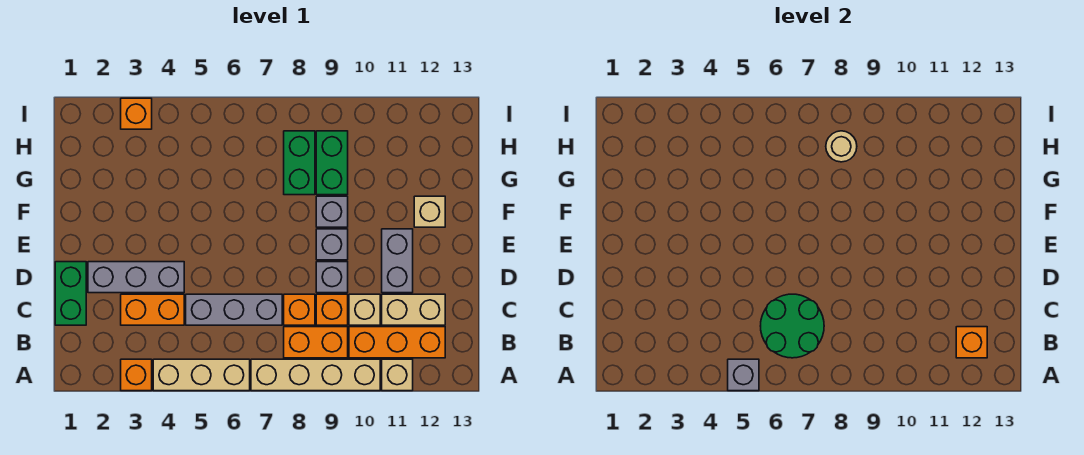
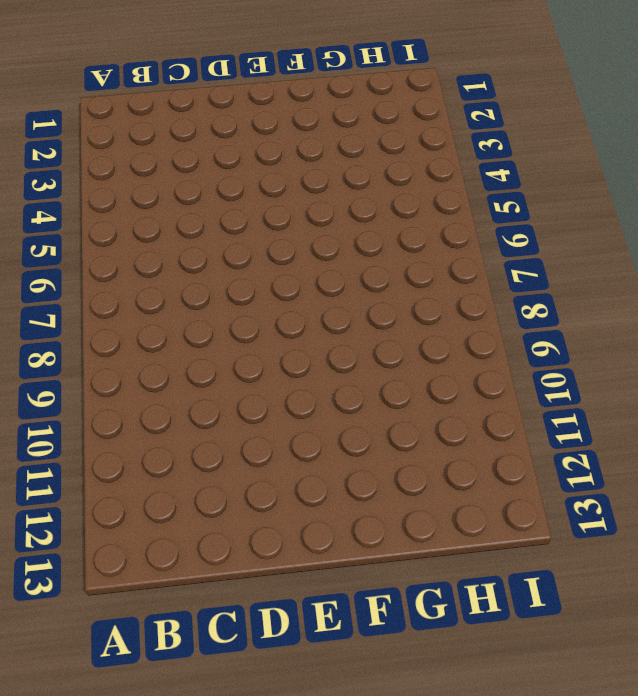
none -> orange 1x1 brick [121,359,152,391]
none -> tan 1x3 brick [153,359,250,391]
none -> tan 1x4 brick [251,359,380,391]

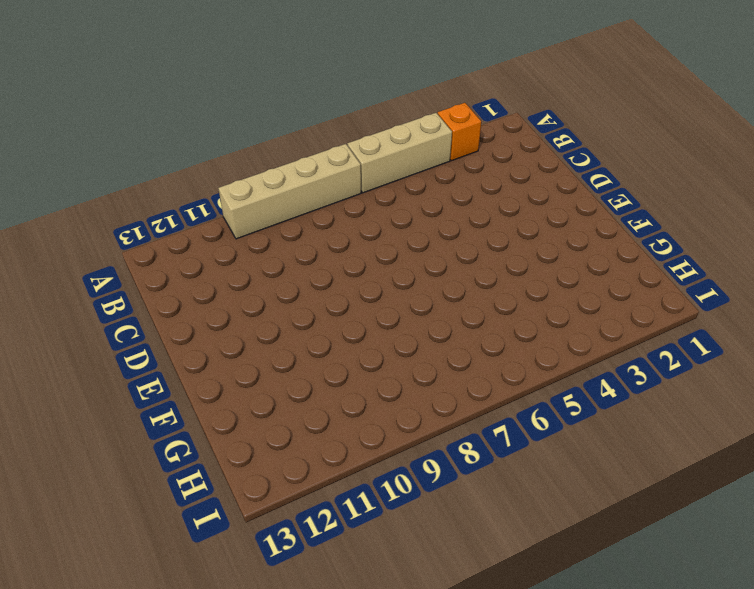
none -> tan 1x1 brick [382,359,413,391]
none -> orange 1x2 brick [284,327,348,358]
none -> orange 1x3 brick [349,327,445,358]

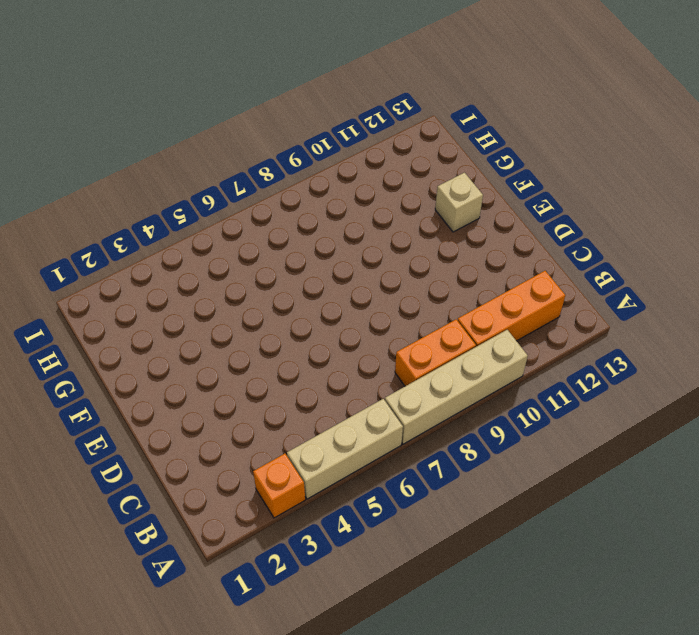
none -> tan 1x1 brick [382,359,413,391]
none -> green 1x2 brick [55,262,86,325]
none -> orange 1x2 brick [121,294,184,325]

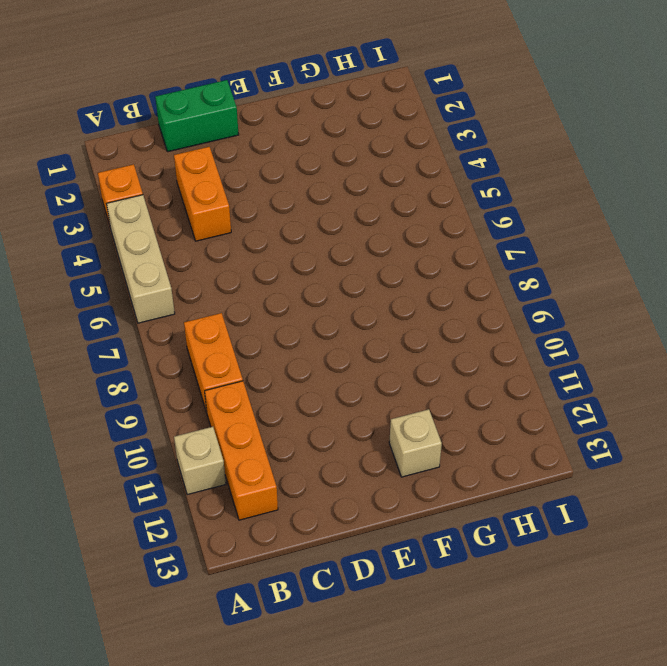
none -> tan 1x4 brick [251,359,380,391]
none -> grey 1x3 brick [186,294,282,325]
none -> orange 1x1 brick [284,294,315,325]

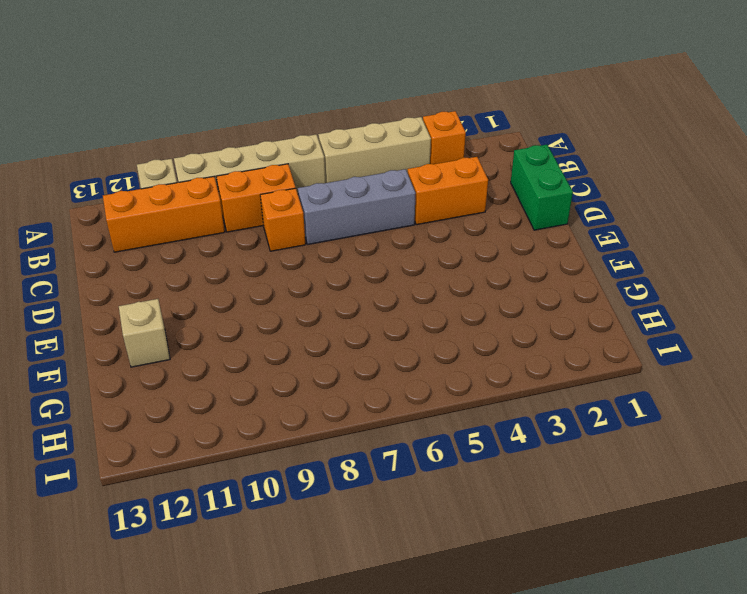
none -> orange 1x1 brick [316,294,348,325]
none -> tan 1x1 brick [349,294,380,325]
none -> tan 1x2 brick [382,294,445,325]

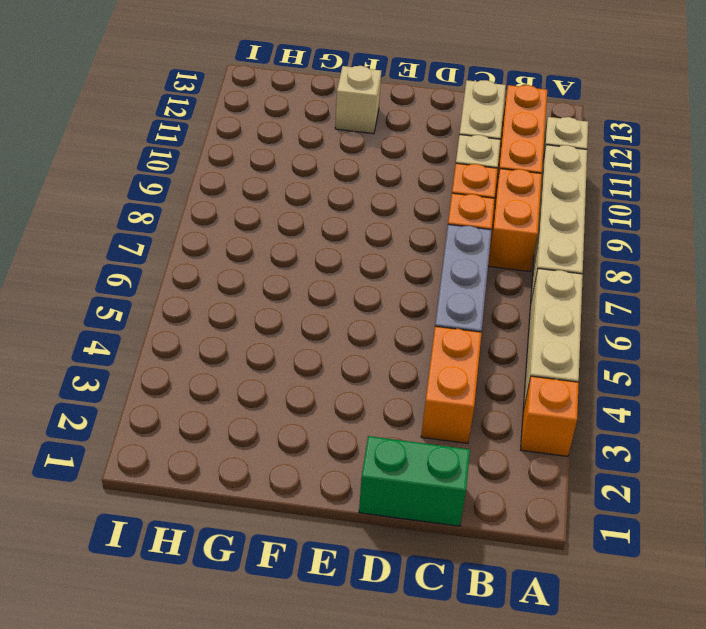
none -> grey 1x3 brick [88,262,184,293]
none -> grey 1x1 brick [316,262,348,293]
none -> grey 1x2 brick [382,229,413,293]

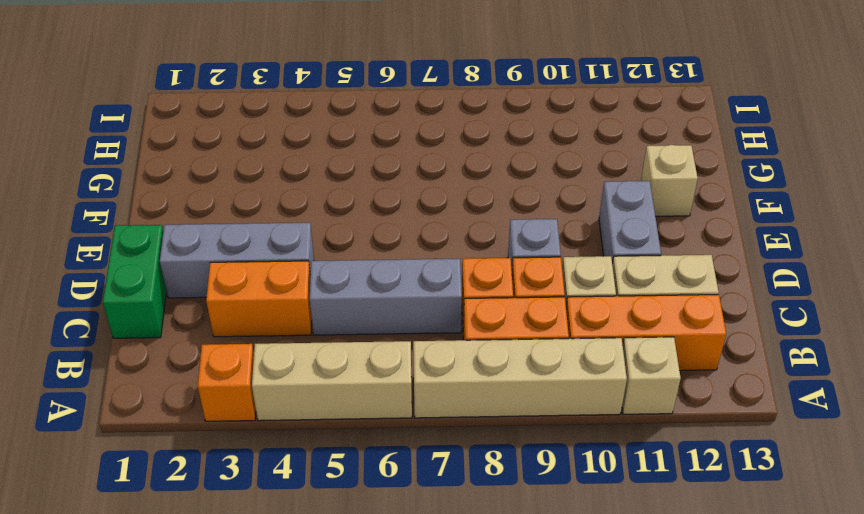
none -> grey 1x1 brick [316,229,348,260]
none -> grey 1x1 brick [316,196,348,227]
none -> green 1x2 brick [284,131,315,195]

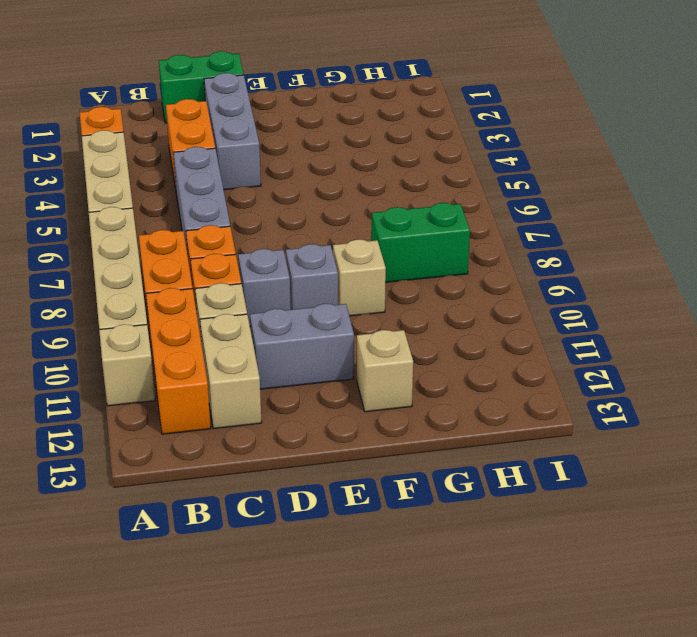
tan 1x1 brick [333,239,386,316] -> grey 1x1 brick [316,196,348,227]
none -> green 1x2 brick [316,131,348,195]
none -> orange 1x1 brick [121,98,152,129]
none -> grey 1x1 brick [728,359,759,391]

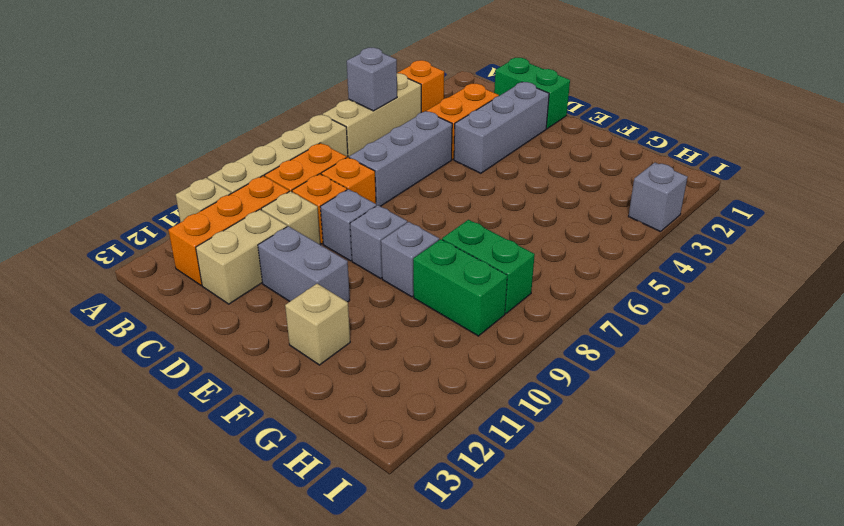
grey 1x1 brick [628,163,687,232] -> orange 1x1 brick [121,98,152,129]
none -> green 2x2 round brick [761,294,824,358]
none -> orange 1x1 brick [956,327,987,358]
none -> tan 1x1 round brick [826,131,857,162]

